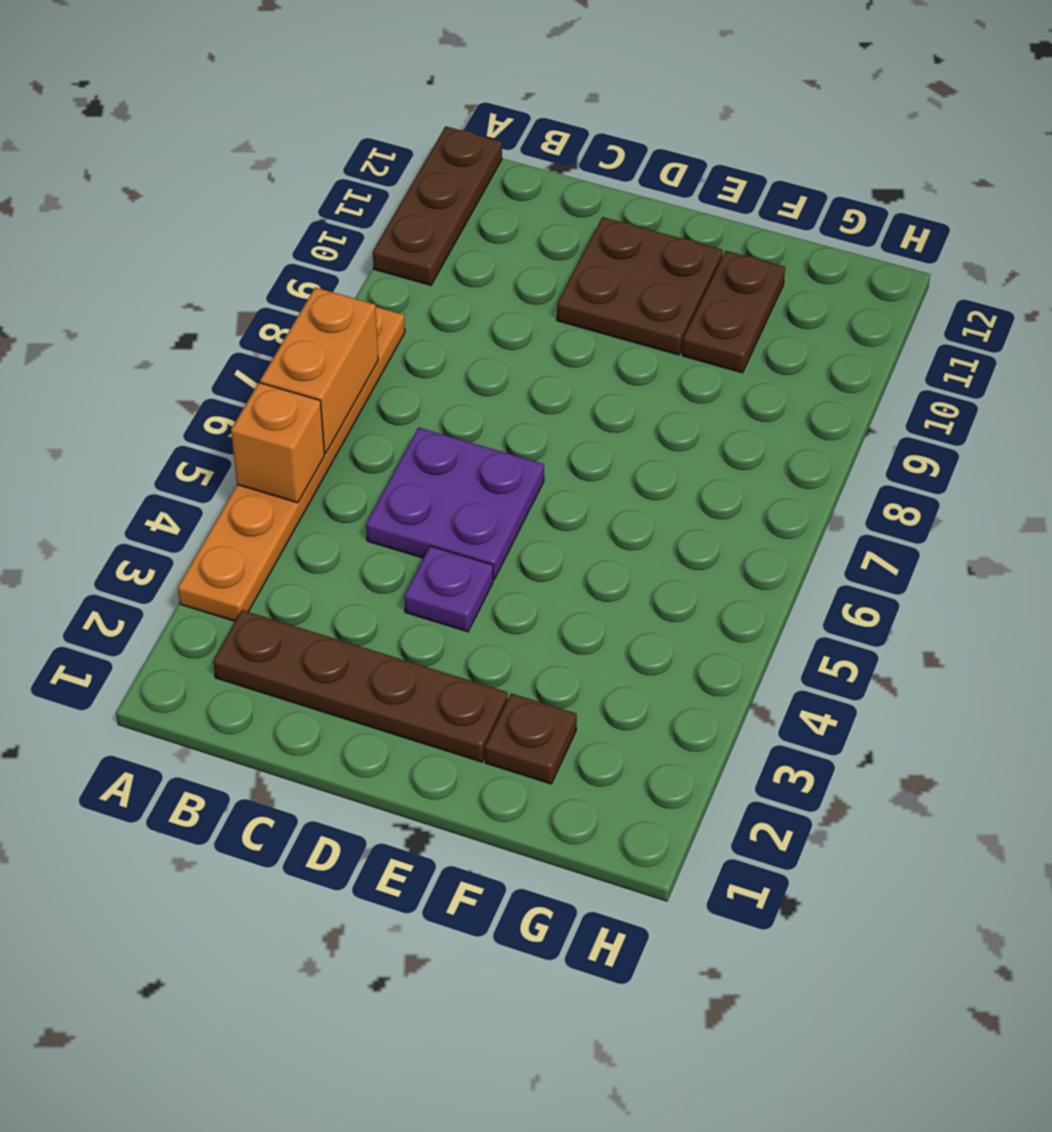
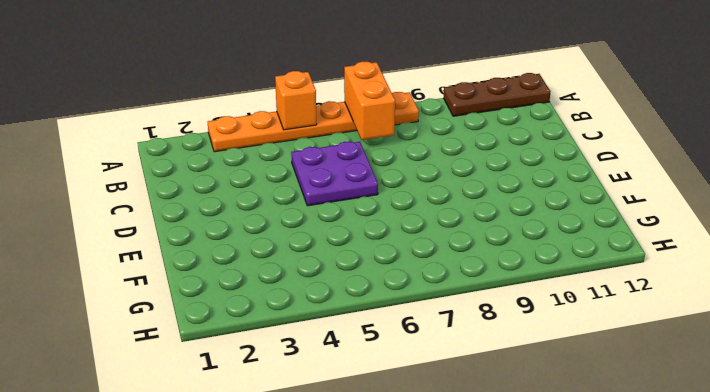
orange 1x2 brick [344,62,395,140] -> orange 1x2 brick turned to [260,287,378,453]
none -> brown 1x4 plate [213,610,508,762]
none -> purple 1x1 plate [404,546,493,632]

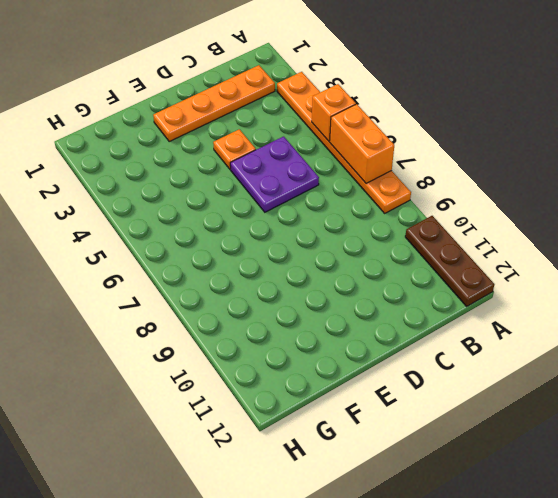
orange 1x4 plate [153,65,275,141] -> brown 1x4 plate [213,610,508,762]
orange 1x1 plate [213,129,256,169] -> purple 1x1 plate [404,546,493,632]
none -> brown 2x2 plate [557,217,723,355]
none -> brown 1x1 plate [485,693,577,784]

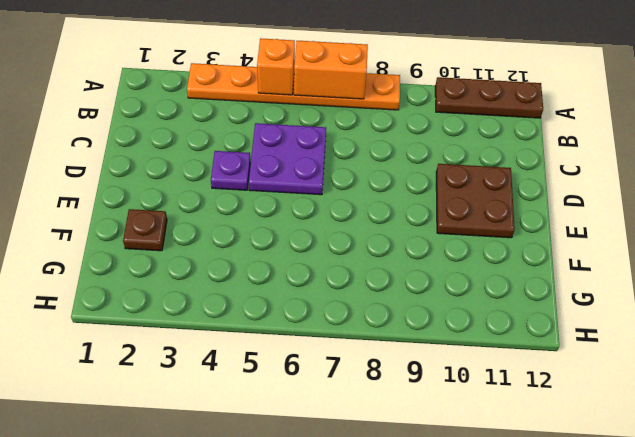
none -> brown 1x4 plate [213,610,508,762]
none -> brown 1x2 plate [682,251,785,373]

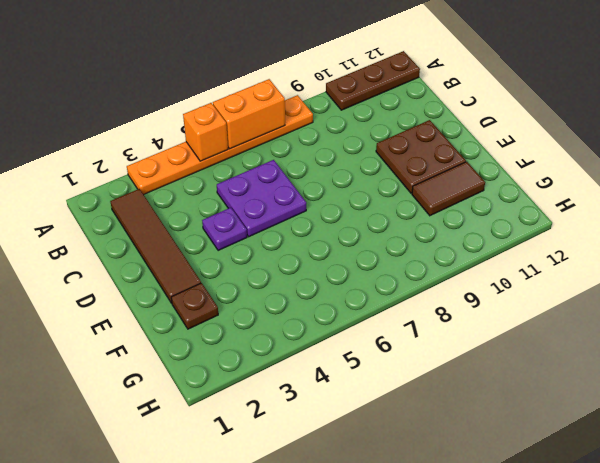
brown 1x4 tile [110,189,201,303] -> brown 1x4 plate [213,610,508,762]
brown 1x2 tile [412,162,485,216] -> brown 1x2 plate [682,251,785,373]

